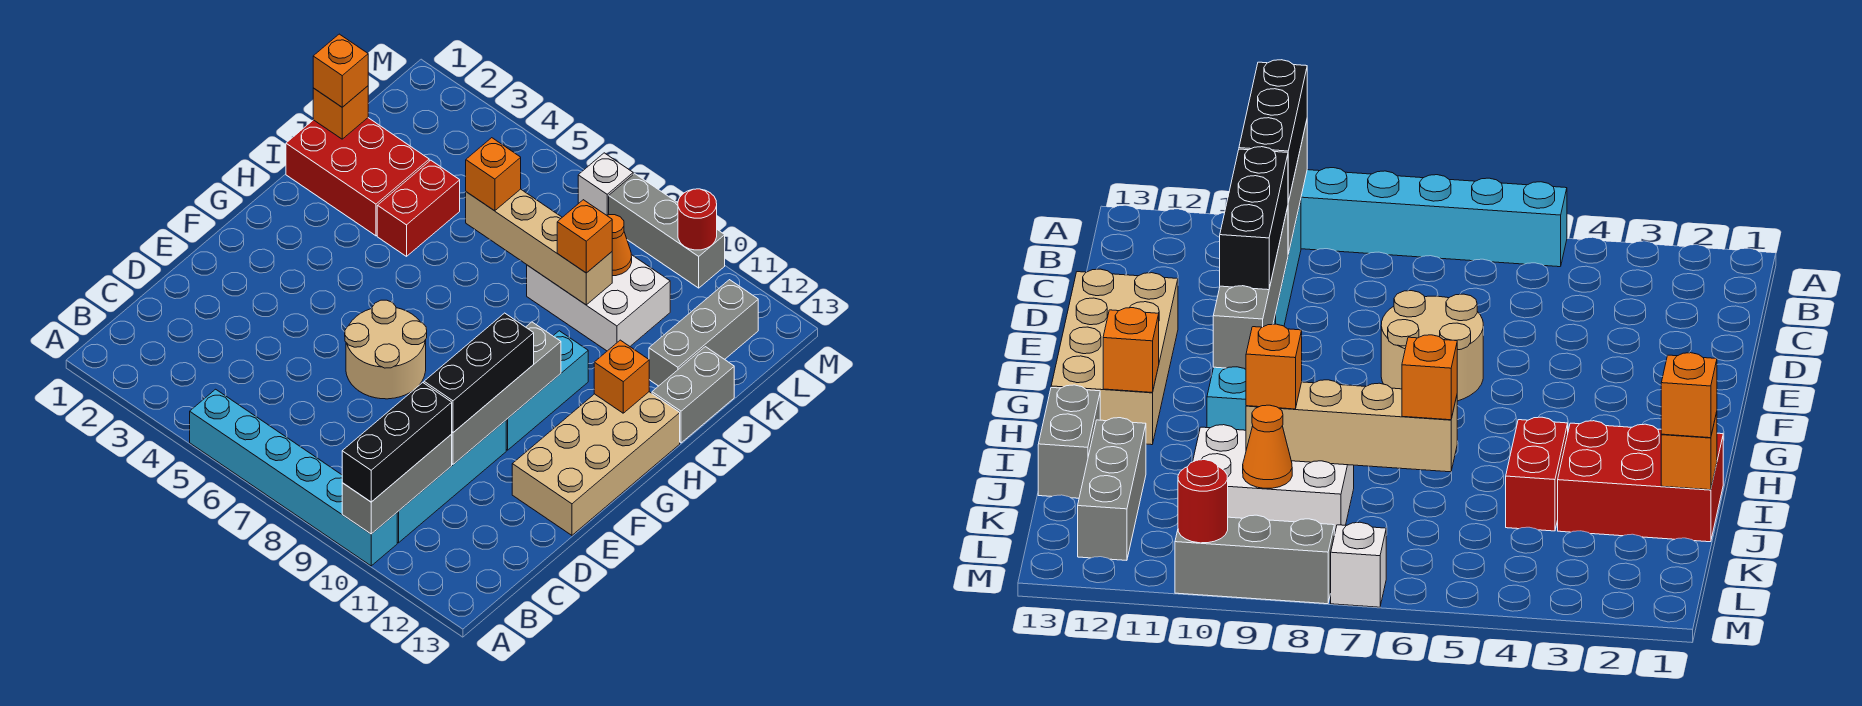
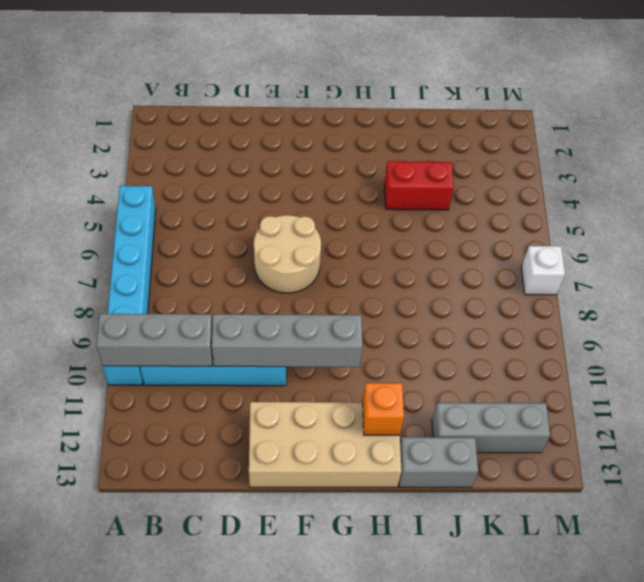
none -> cyan 1x3 brick [506,331,588,450]
none -> red 2x3 brick [286,118,429,236]
none -> white 2x3 brick [527,255,670,351]

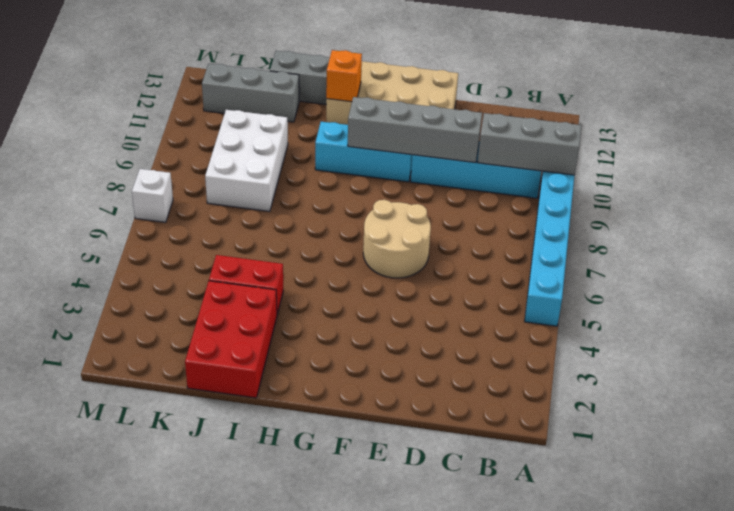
none -> grey 1x3 brick [609,174,725,288]
none -> orange 1x1 brick [313,86,368,139]
none -> tan 1x4 brick [466,189,612,305]

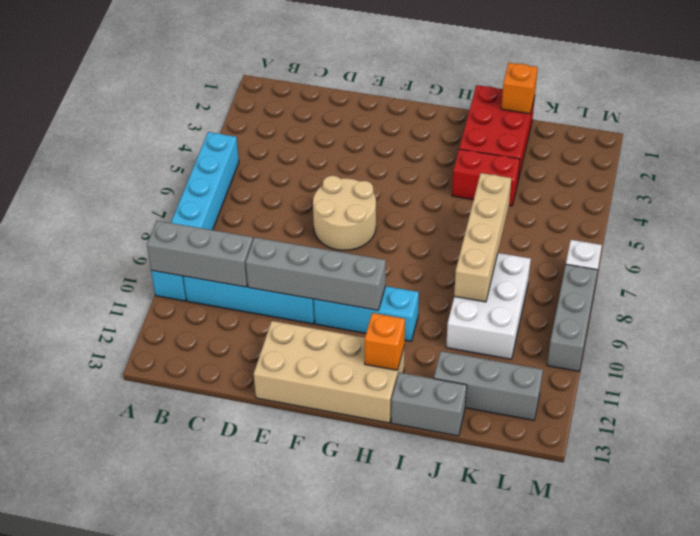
none -> orange 1x1 cone [607,215,632,276]
none -> red 1x1 round brick [678,189,717,250]
none -> black 1x3 brick [342,383,452,502]

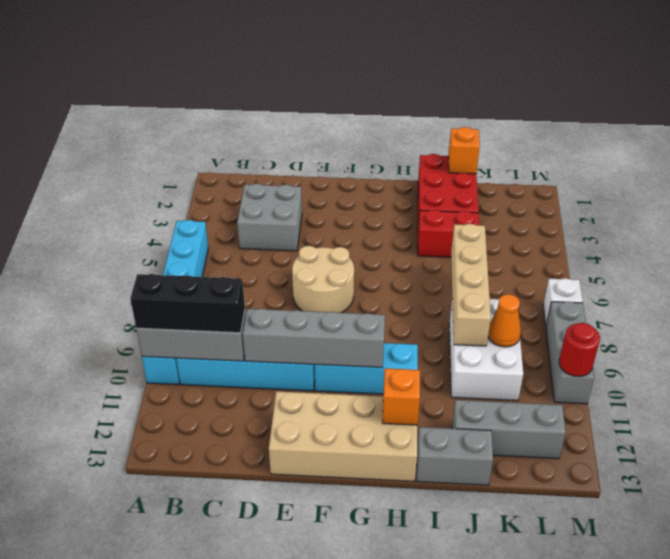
grey 2x2 brick [237,183,302,251] -> none
none -> black 1x3 brick [424,313,534,432]
none -> orange 1x1 brick [313,34,368,107]
none -> orange 1x1 brick [466,138,521,211]

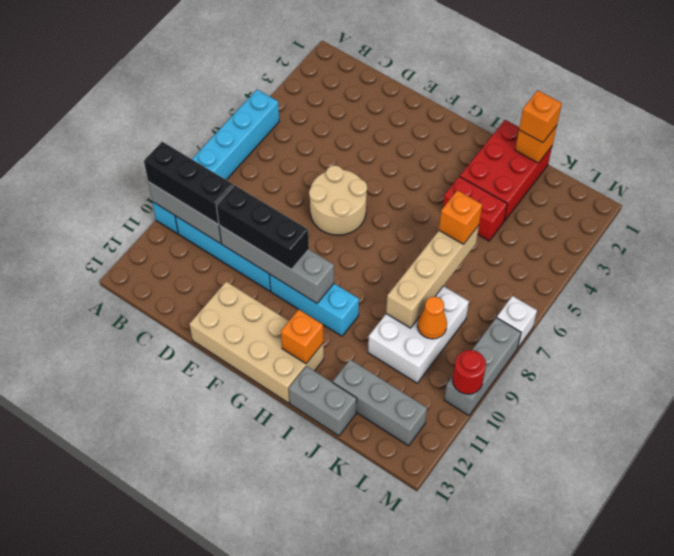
none -> orange 1x1 brick [557,200,612,273]

